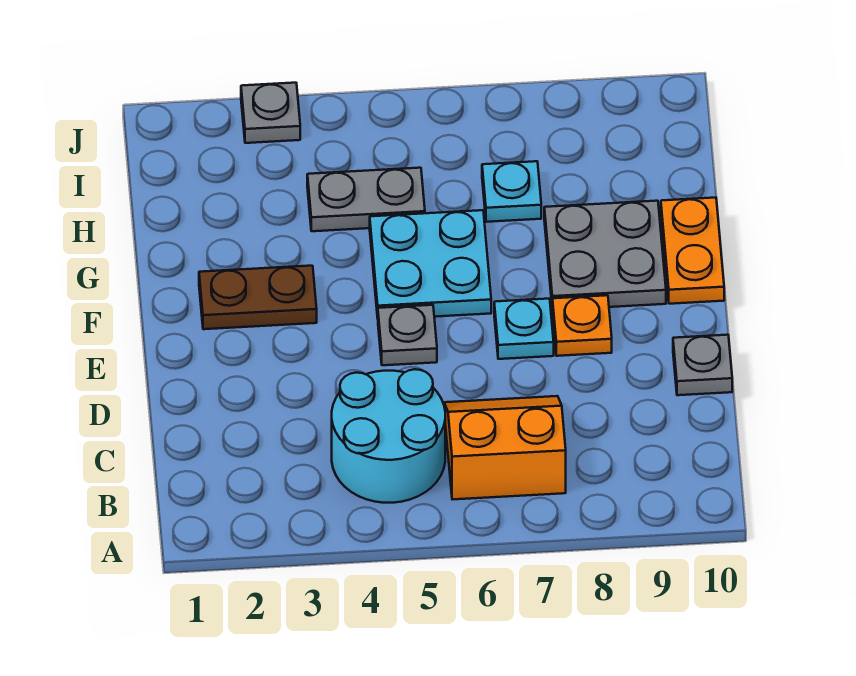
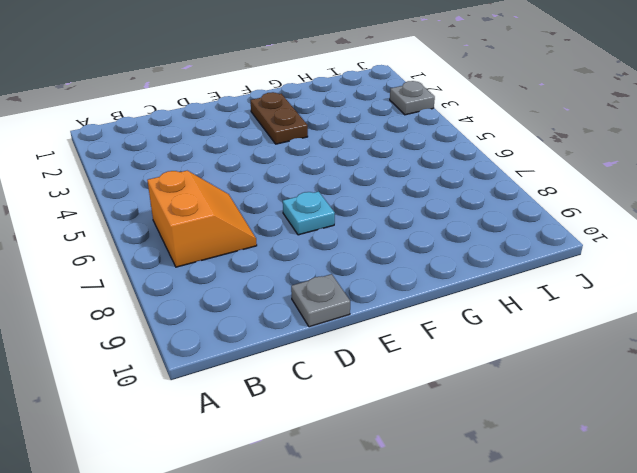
none -> cyan 2x2 round brick [332,369,445,503]
none -> grey 1x1 plate [378,305,437,365]
none -> orange 1x1 plate [553,295,612,356]

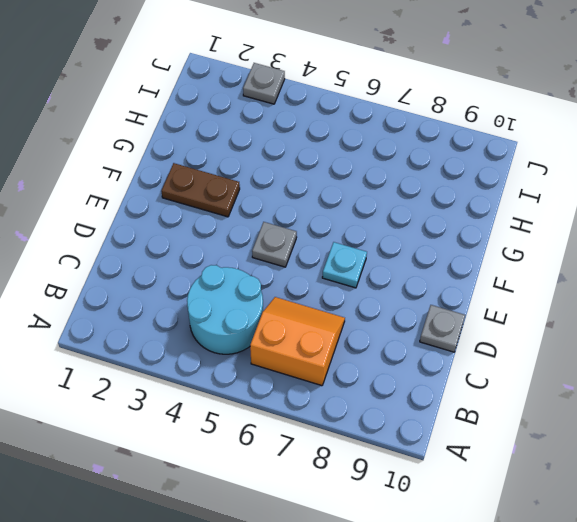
none -> orange 1x1 plate [553,295,612,356]
none -> cyan 2x2 plate [370,210,491,318]
none -> grey 2x2 plate [544,201,666,310]

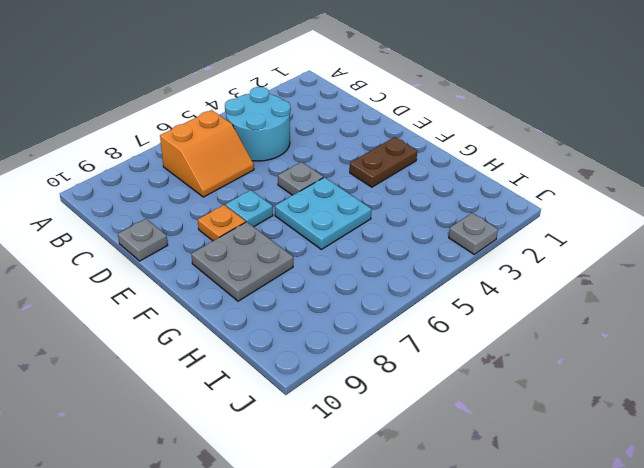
none -> orange 1x2 plate [661,198,724,304]
none -> grey 1x2 plate [307,168,425,231]
none -> cyan 1x1 plate [482,161,541,222]

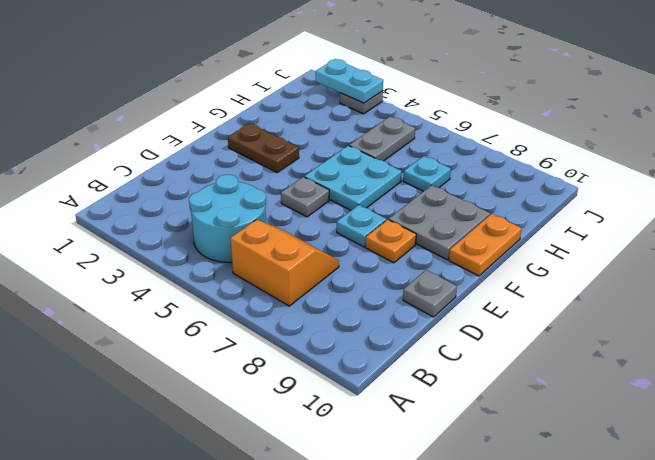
grey 1x2 plate [349,117,415,161] -> grey 1x2 plate turned to [307,168,425,231]
cyan 1x2 plate [316,59,383,103] -> none

